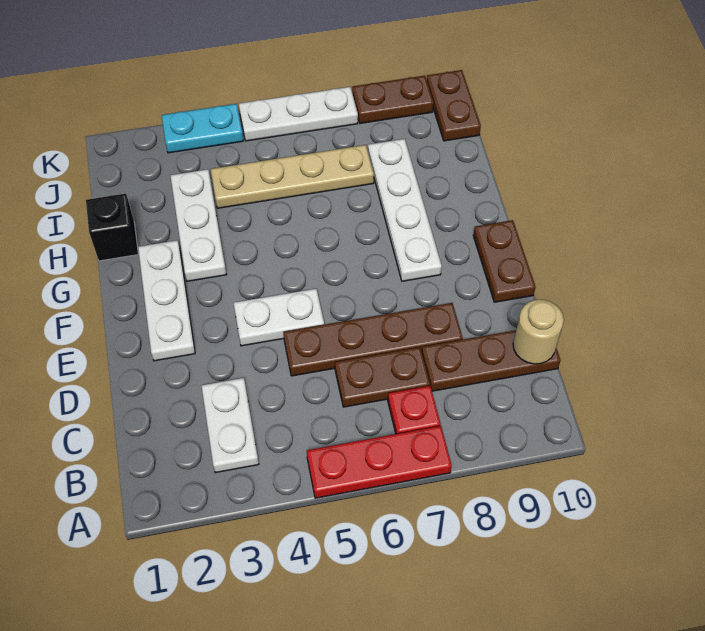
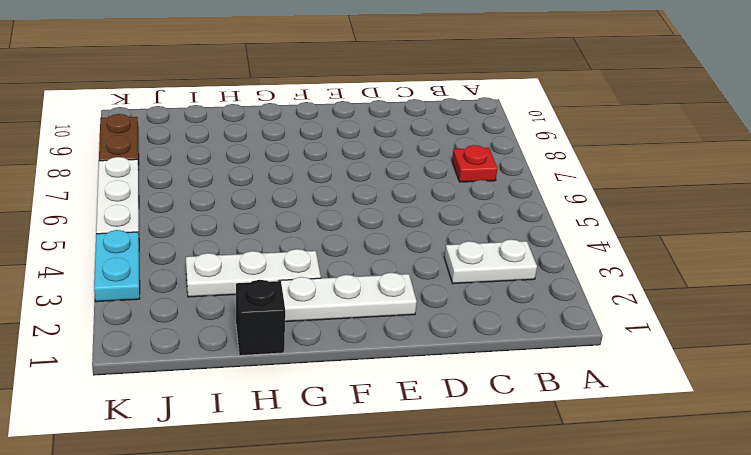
none -> red 1x3 plate [307,426,452,498]
none -> brown 1x2 plate [335,347,430,407]
none -> brown 1x3 plate [422,330,560,391]

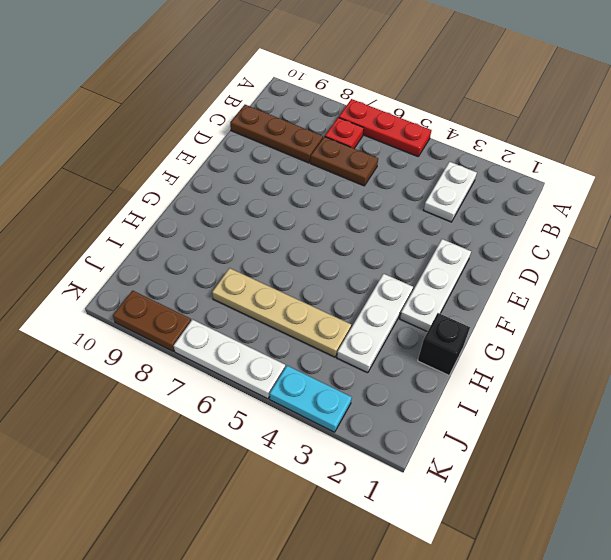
none -> brown 1x4 plate [283,303,463,376]
none -> white 1x2 plate [234,289,324,346]
none -> brown 1x2 plate [473,220,535,302]

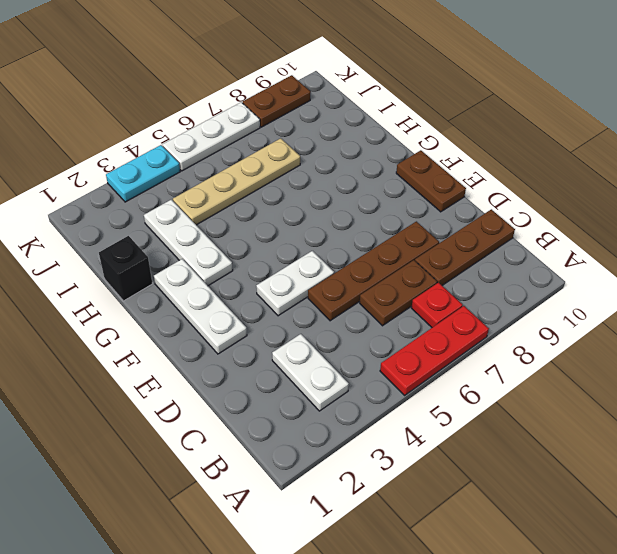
none -> white 1x4 plate [368,139,442,281]
none -> brown 1x2 plate [427,70,481,141]
none -> tan 1x1 round brick [513,300,564,364]

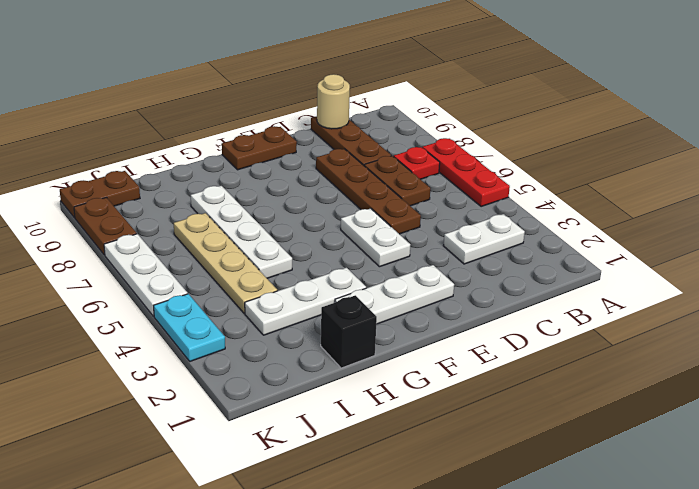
white 1x4 plate [191,186,292,278] -> white 1x4 plate turned to [368,139,442,281]

